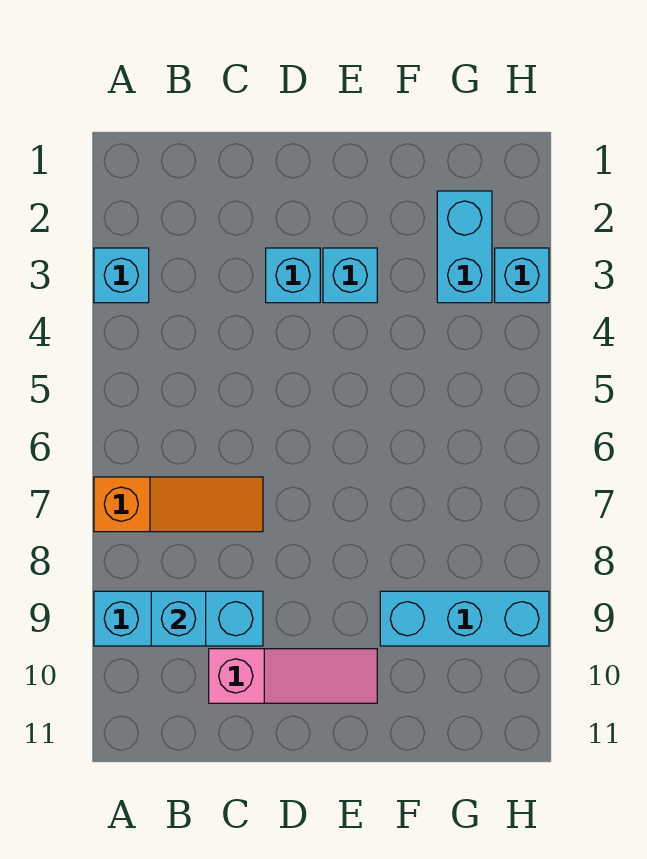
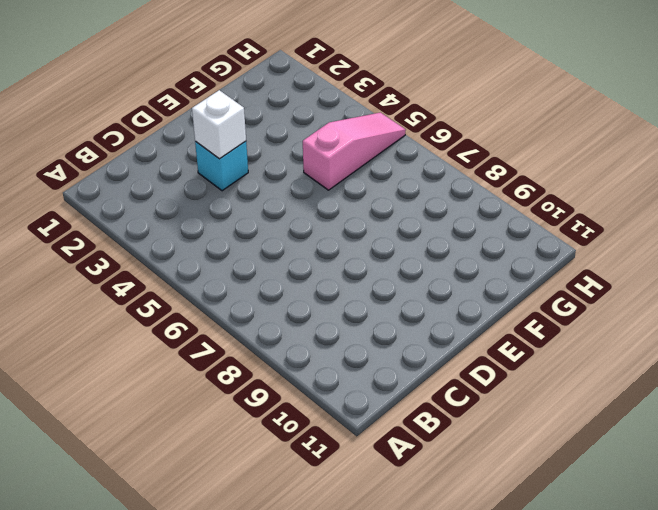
white 1x1 brick [192,90,246,159] -> none
pink 1x3 slope [303,112,406,190] -> pink 1x3 slope moved to [209,649,377,703]
none -> cyan 1x1 brick [94,248,149,303]
none -> orange 1x3 slope [94,477,263,532]

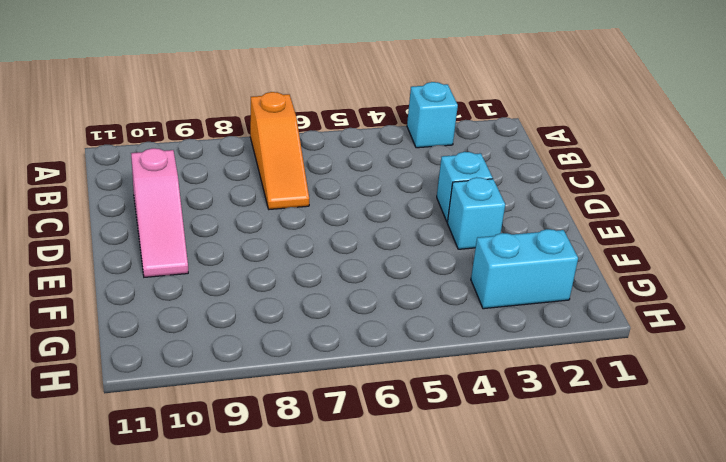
none -> cyan 1x3 brick [94,591,263,646]
none -> cyan 1x3 brick [380,591,549,646]

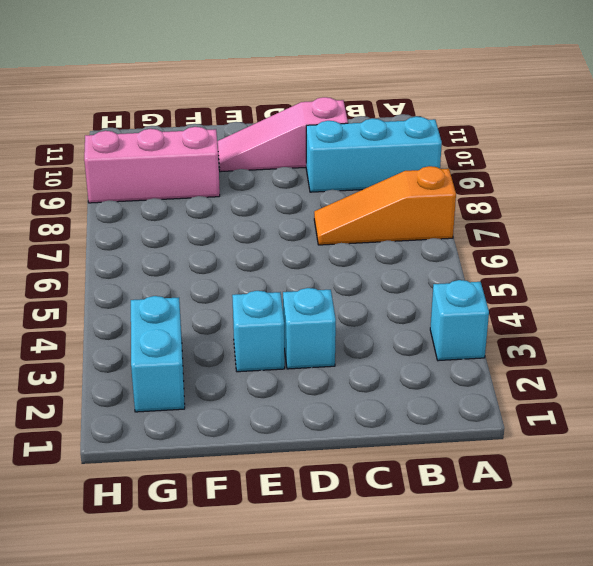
pink 1x3 brick [84,127,220,203] -> cyan 1x3 brick [380,591,549,646]
none -> cyan 1x1 brick [495,248,549,303]
none -> cyan 1x1 brick [151,591,206,646]

